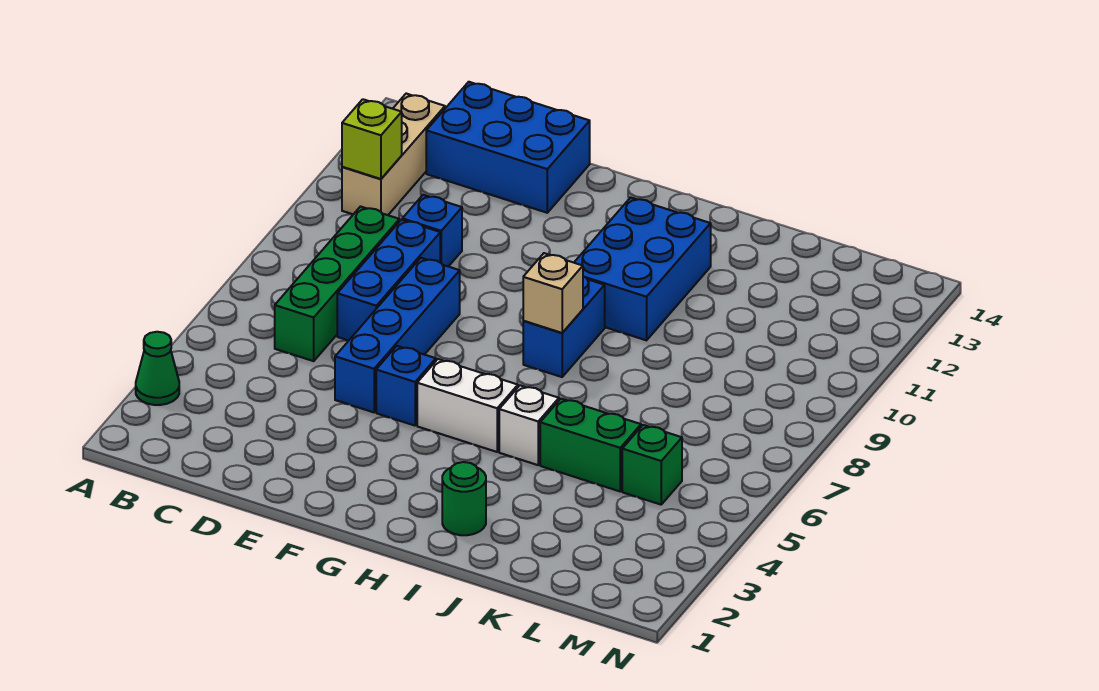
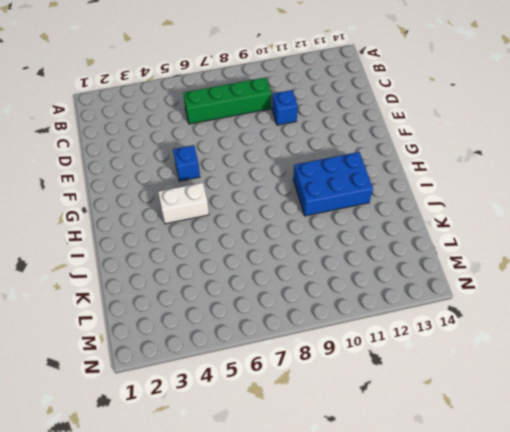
white 1x2 brick [158,183,209,224] -> white 1x2 brick turned to [417,359,518,452]
none -> green 1x1 cone [136,332,179,405]
none -> tan 1x3 brick [342,94,445,215]
none -> blue 2x3 brick [426,82,590,213]

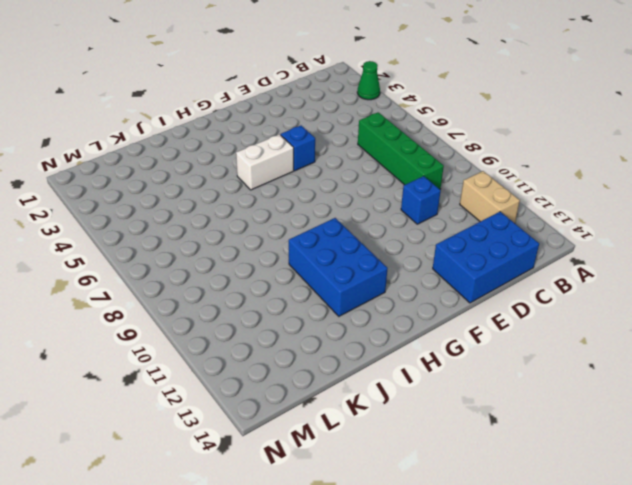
tan 1x2 brick [460,171,520,223] -> tan 1x3 brick [342,94,445,215]
none -> blue 1x3 brick [337,220,440,341]
none -> blue 1x4 brick [335,258,460,412]
none -> blue 1x2 brick [523,276,605,377]

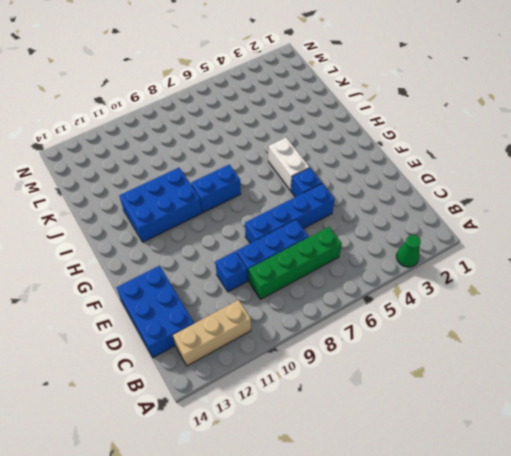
none -> green 1x1 round brick [442,462,486,535]
none -> white 1x1 brick [499,385,559,465]
none -> green 1x2 brick [540,399,641,491]

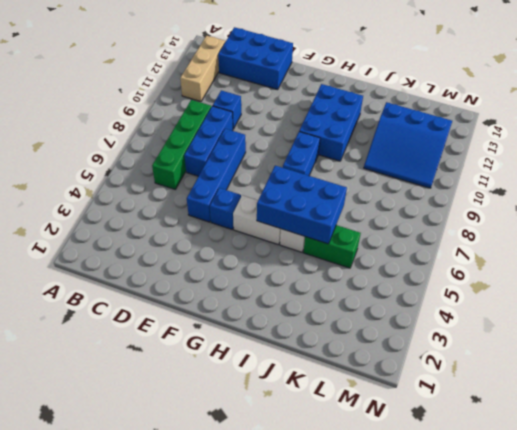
blue 2x3 brick [257,166,347,244] -> none
blue 3x3 slope [364,102,452,188] -> none
none -> green 1x1 cone [136,332,179,405]
none -> green 1x1 round brick [442,462,486,535]
none -> green 1x1 brick [622,425,682,505]

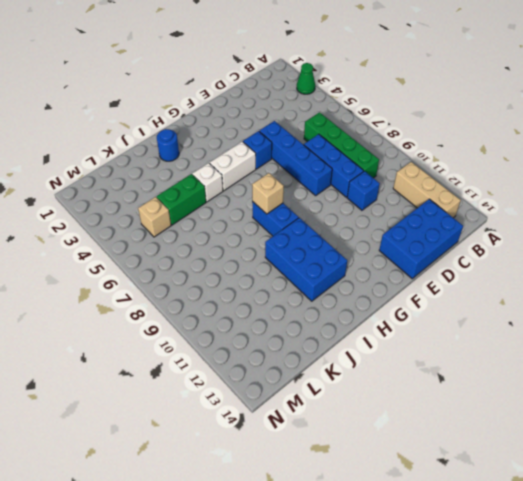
blue 1x1 round brick [157,129,179,161] -> green 1x1 round brick [442,462,486,535]
tan 1x1 brick [138,197,171,237] -> green 1x1 brick [622,425,682,505]
none -> lime 1x1 brick [342,99,402,179]

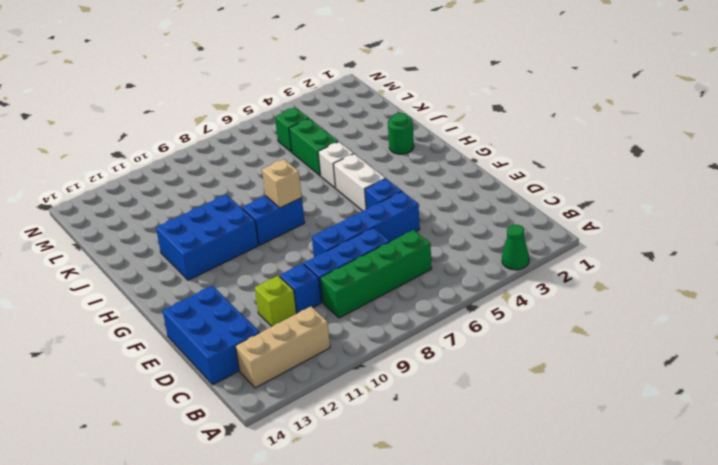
lime 1x1 brick [255,276,297,326] -> lime 1x1 brick moved to [342,99,402,179]

